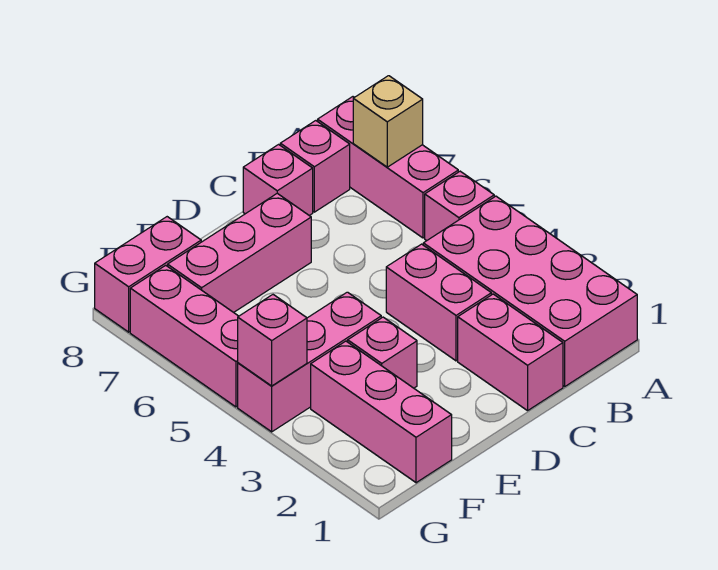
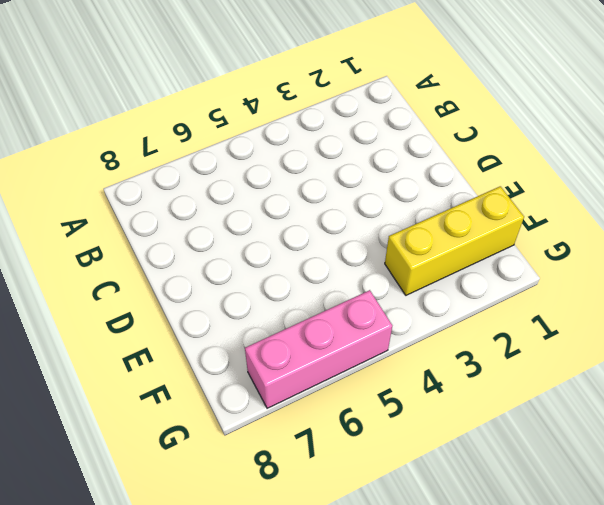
yellow 1x3 brick [385,186,524,295] -> pink 1x3 brick [311,341,452,483]
none -> pink 2x4 brick [423,196,637,386]
none -> pink 1x1 brick [425,171,494,241]
none -> pink 1x3 brick [318,97,458,238]

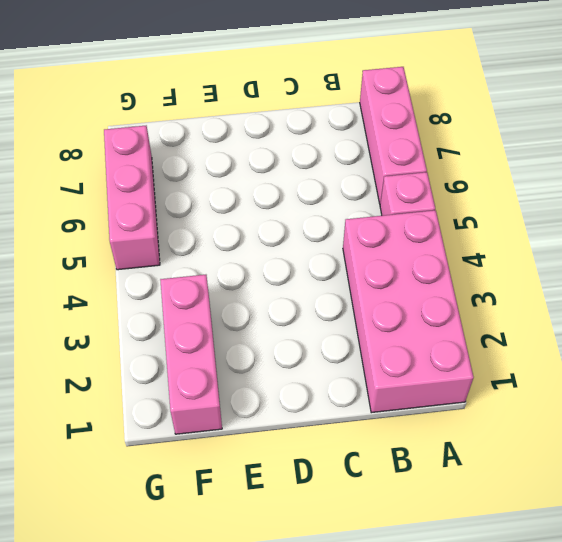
none -> pink 1x1 brick [280,121,350,212]
none -> pink 1x2 brick [458,294,563,411]
none -> pink 1x2 brick [386,244,491,361]

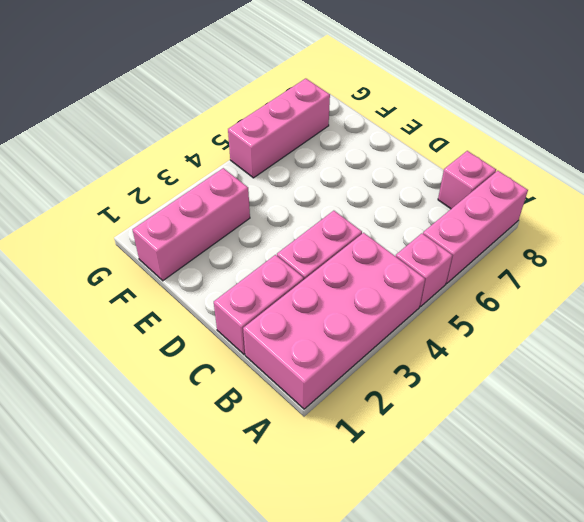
none -> pink 1x1 brick [243,145,313,216]
none -> pink 1x3 brick [168,193,311,312]
none -> pink 1x1 brick [348,317,417,388]

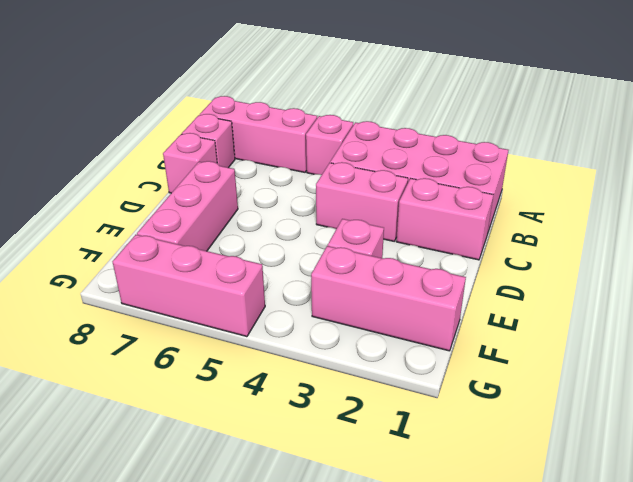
none -> pink 1x3 brick [238,292,381,432]
none -> pink 1x2 brick [95,217,201,332]
none -> tan 1x1 brick [353,76,423,167]

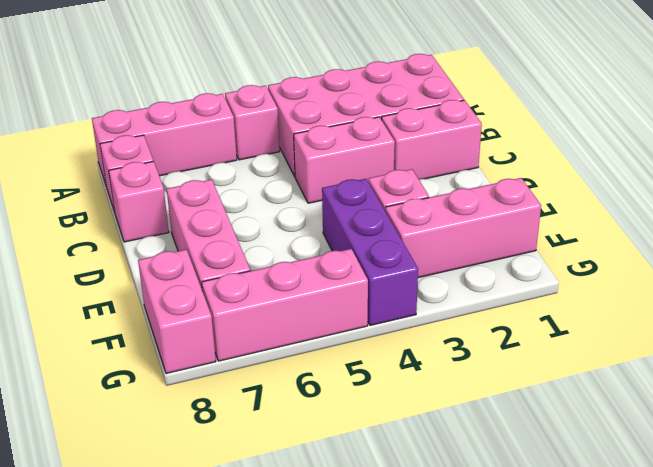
purple 1x3 brick [322,179,418,326] -> pink 1x3 brick [238,292,381,432]
none -> tan 1x1 brick [353,76,423,167]
none -> pink 1x1 brick [238,295,307,386]

